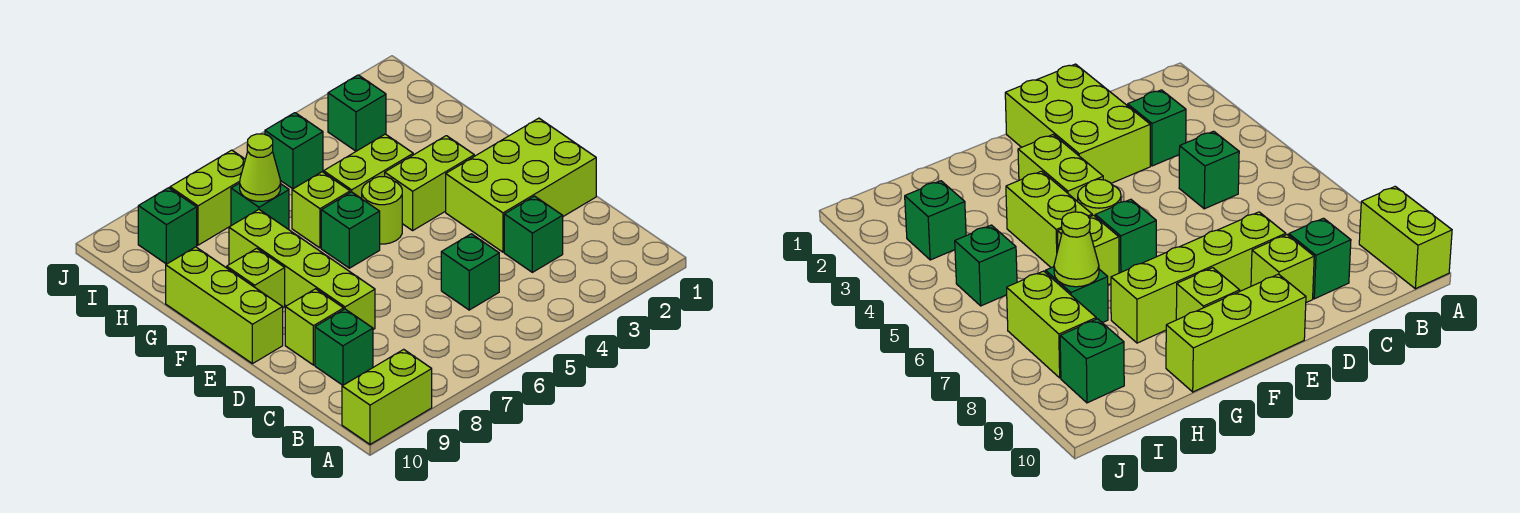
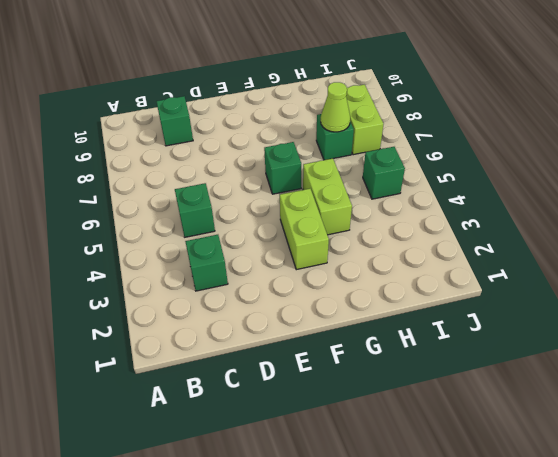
none -> lime 1x2 brick [342,349,432,444]
none -> lime 2x3 brick [446,118,596,252]
none -> lime 1x4 brick [229,210,375,330]

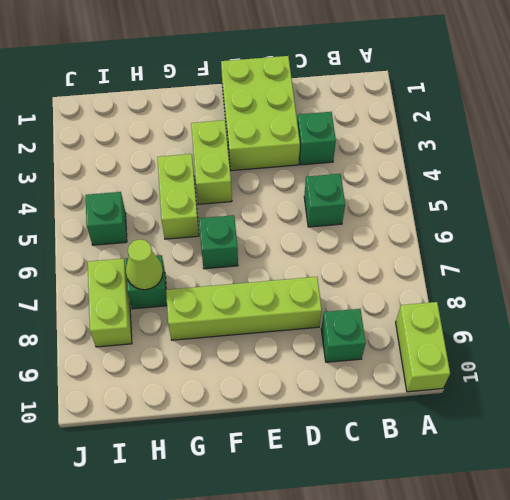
none -> lime 1x1 brick [285,289,344,365]
none -> lime 1x3 brick [166,247,283,364]
none -> lime 1x1 round brick [362,177,402,244]

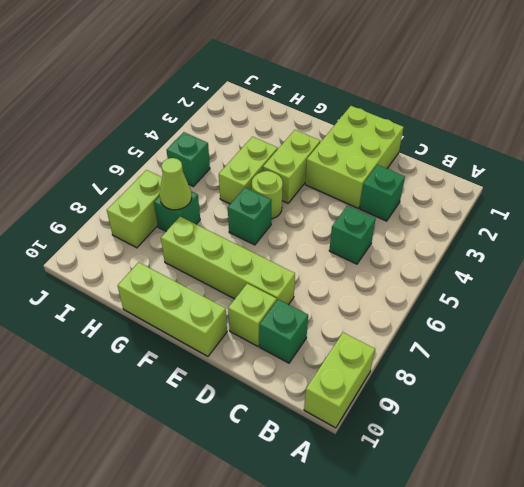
none -> lime 1x1 brick [227,248,285,308]
none -> lime 1x1 brick [292,172,350,248]
none -> green 1x1 brick [328,75,386,151]

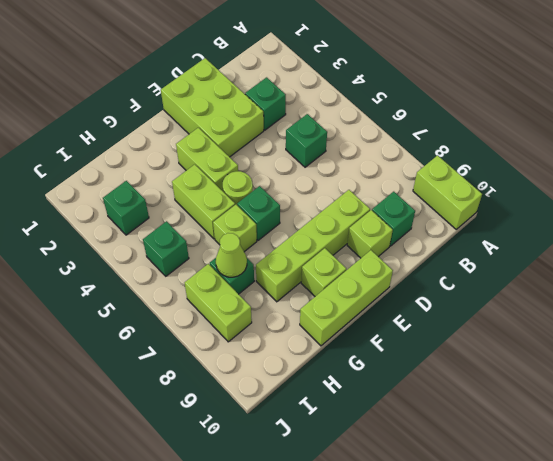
none -> green 1x1 brick [138,188,197,264]

